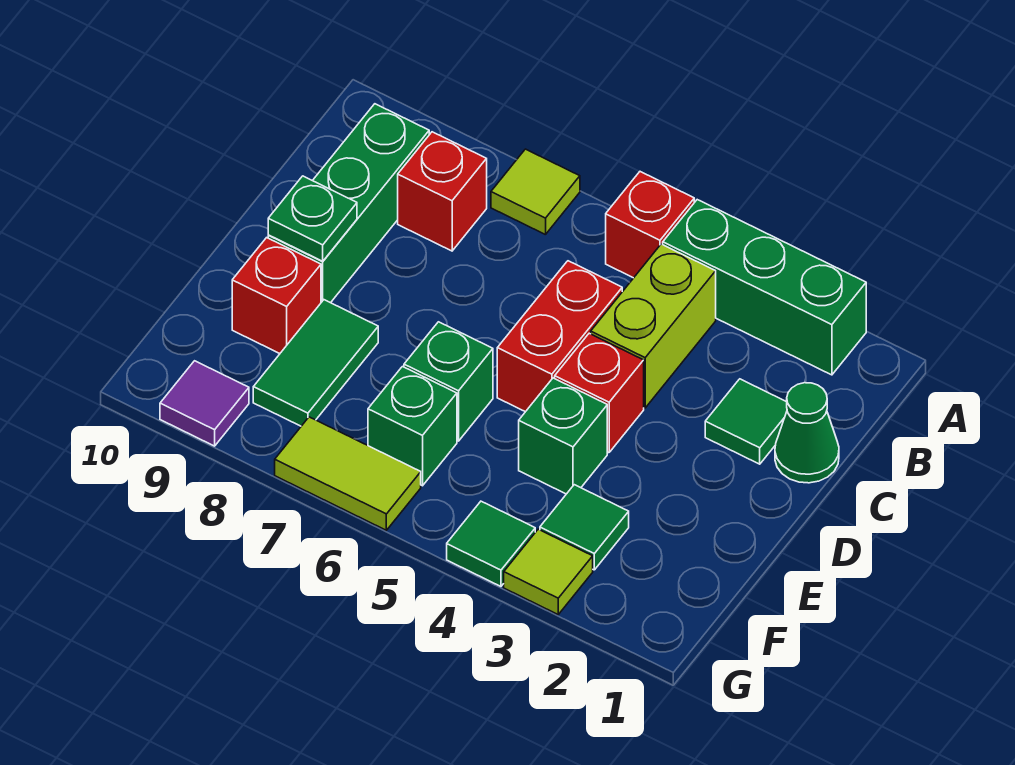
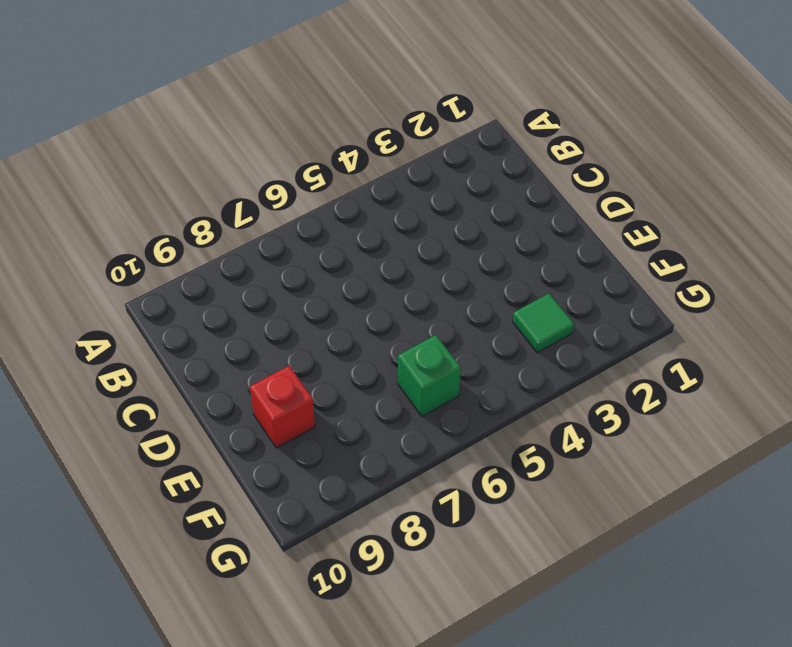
none -> green 1x3 brick [663,200,866,375]
none -> red 1x1 brick [606,172,694,278]
none -> lime 1x1 tile [491,149,580,235]

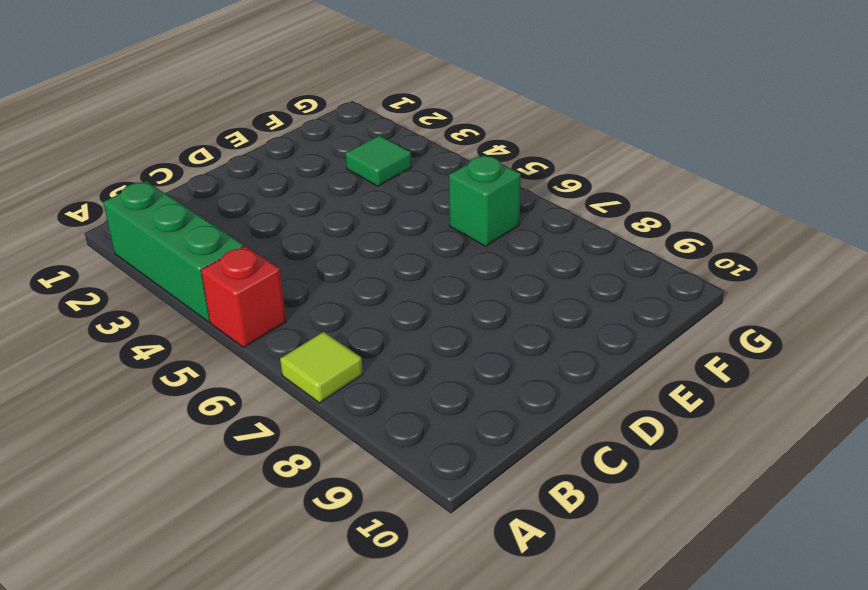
none -> lime 1x2 brick [591,244,716,408]
none -> red 1x1 brick [398,132,487,251]
none -> green 1x3 brick [268,104,429,303]

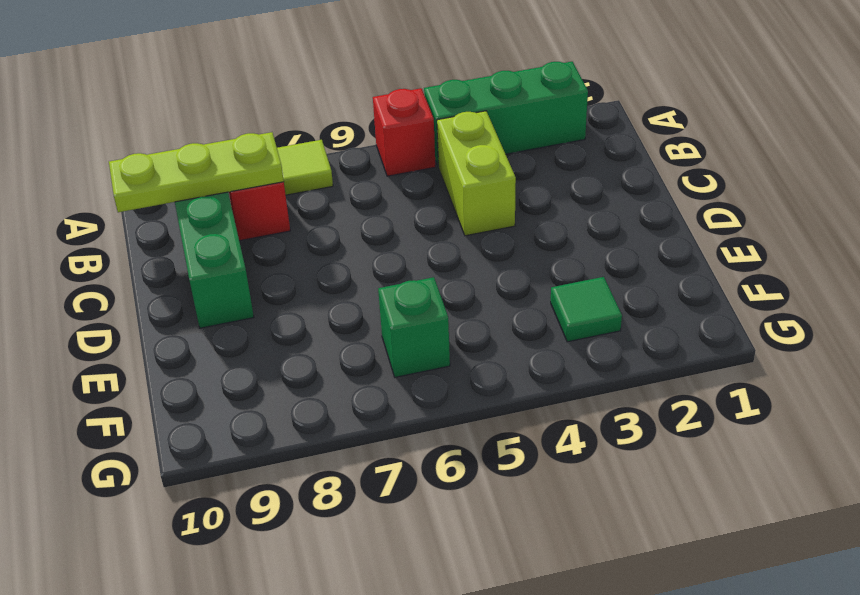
lime 1x3 plate [109,132,284,212] -> none
none -> green 1x1 cone [775,383,839,483]
none -> green 1x1 tile [705,379,787,464]
none -> red 1x2 brick [497,261,622,412]

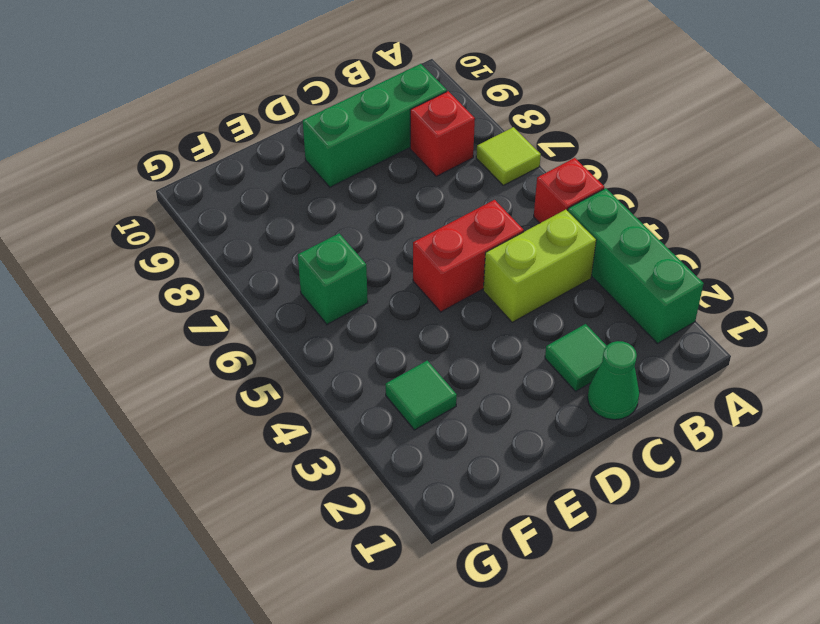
none -> red 1x1 brick [555,333,644,453]
none -> green 1x1 brick [519,378,607,494]
none -> green 1x1 brick [404,322,493,441]

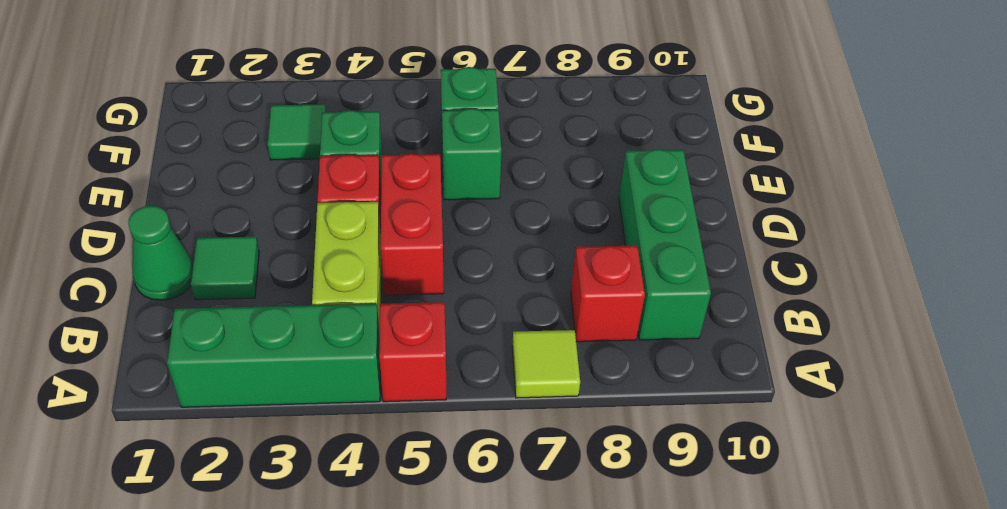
none -> green 1x2 tile [253,300,378,426]
none -> red 1x1 brick [232,238,321,353]
none -> lime 1x1 tile [504,529,593,614]

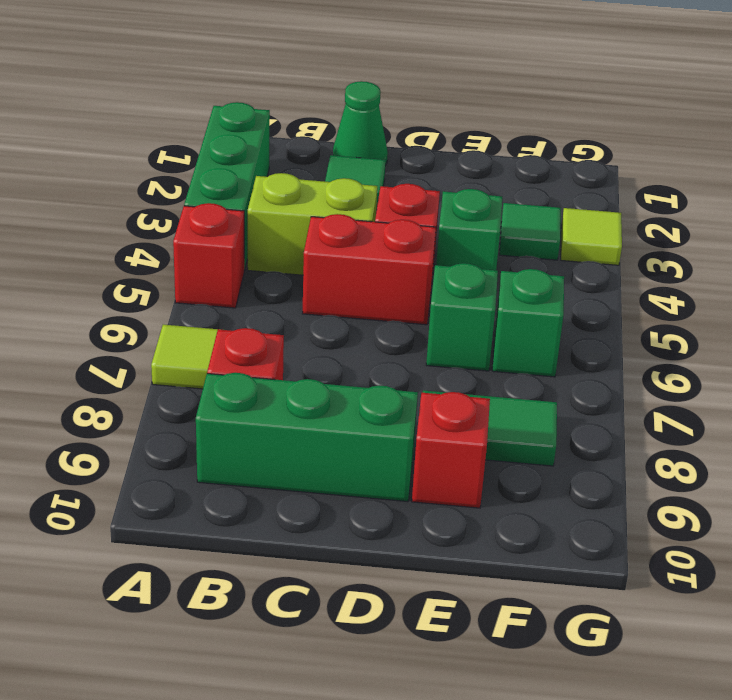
none -> green 1x1 tile [447,501,535,586]
none -> lime 1x2 tile [275,417,421,530]
none -> purple 1x1 tile [160,361,249,446]

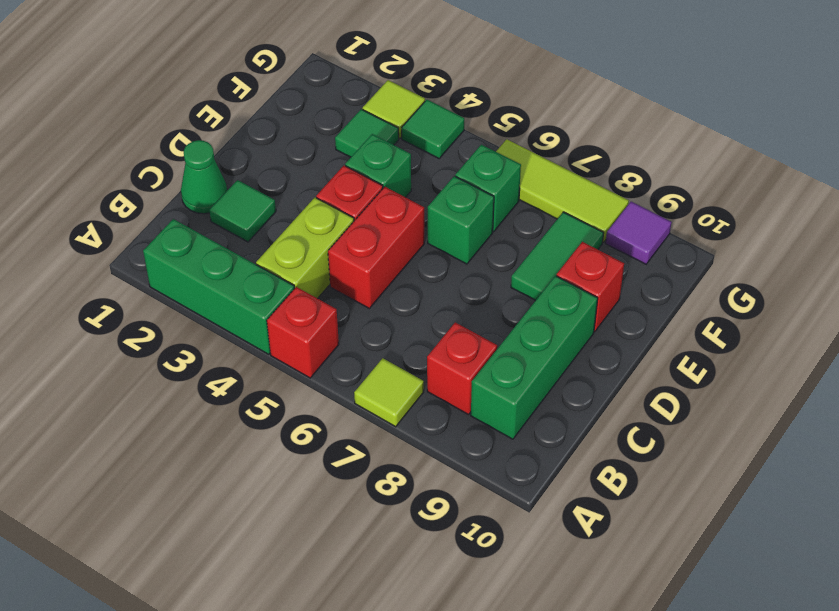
lime 1x3 tile [496,139,629,243] -> lime 1x2 tile [275,417,421,530]
none -> green 1x1 plate [268,176,357,261]

